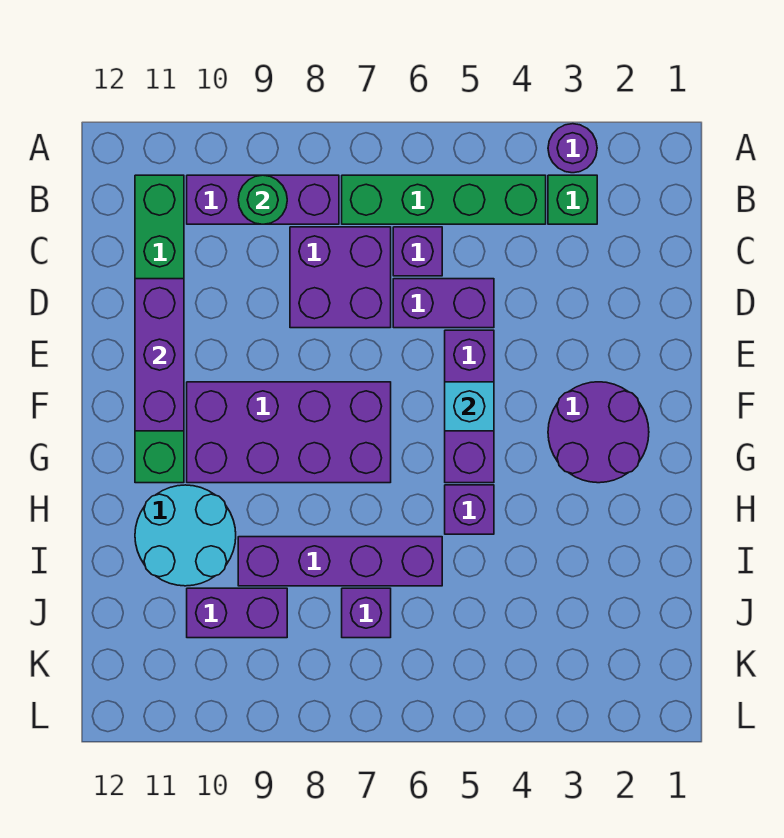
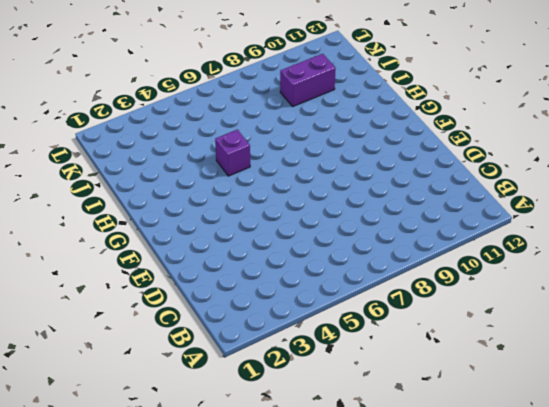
none -> purple 1x1 round brick [548,124,597,173]
none -> green 1x1 brick [548,175,597,224]
none -> green 1x4 brick [342,175,546,224]

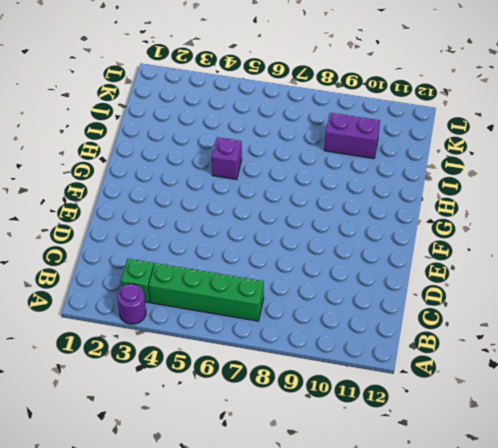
none -> purple 1x3 brick [187,175,339,224]
none -> green 1x6 brick [135,175,184,483]
none -> purple 1x1 brick [393,227,442,276]

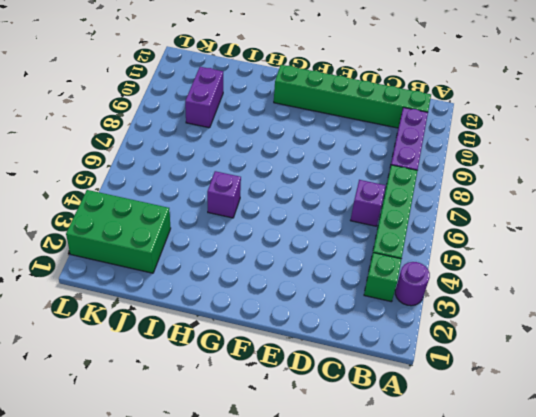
green 2x3 brick [66,190,171,273] -> none
none -> purple 2x2 brick [290,227,391,328]
none -> purple 1x2 brick [393,279,494,328]
none -> purple 1x3 brick [445,330,494,483]

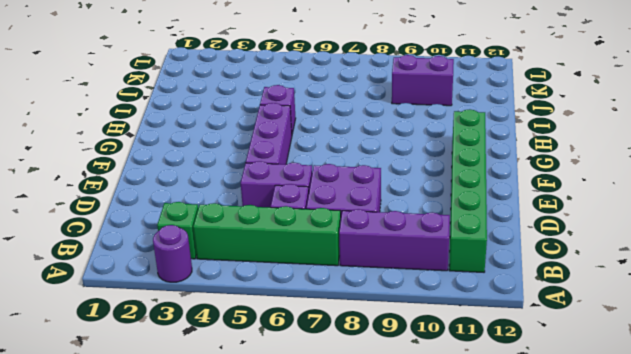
none -> purple 2x2 round brick [548,382,649,483]
none -> purple 2x4 brick [187,382,391,483]
none -> cyan 2x2 round brick [135,485,236,586]

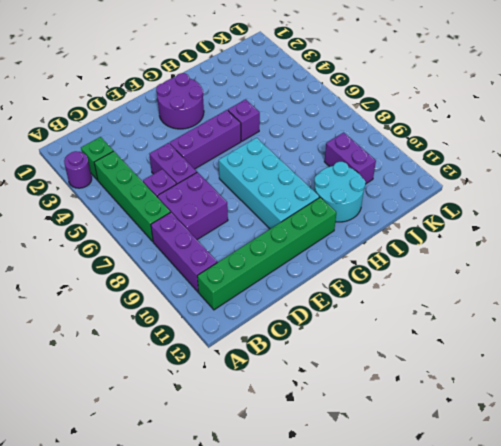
cyan 2x4 brick [219,138,319,229] -> purple 2x4 brick [187,382,391,483]
none -> purple 1x4 brick [238,537,442,586]
none -> purple 1x1 brick [342,588,391,638]
none -> green 1x1 round brick [238,175,287,224]

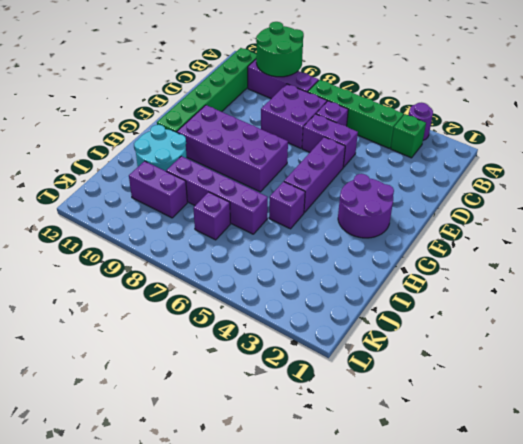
green 2x2 round brick [256,22,304,77] -> green 1x1 round brick [238,175,287,224]
none -> purple 1x3 brick [135,279,184,431]
none -> cyan 1x1 brick [445,382,494,431]

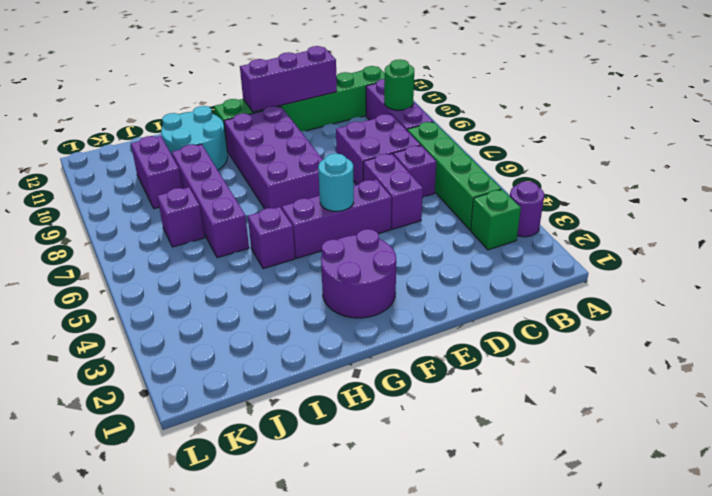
cyan 1x1 round brick [318,153,354,211] -> cyan 1x1 brick [445,382,494,431]

